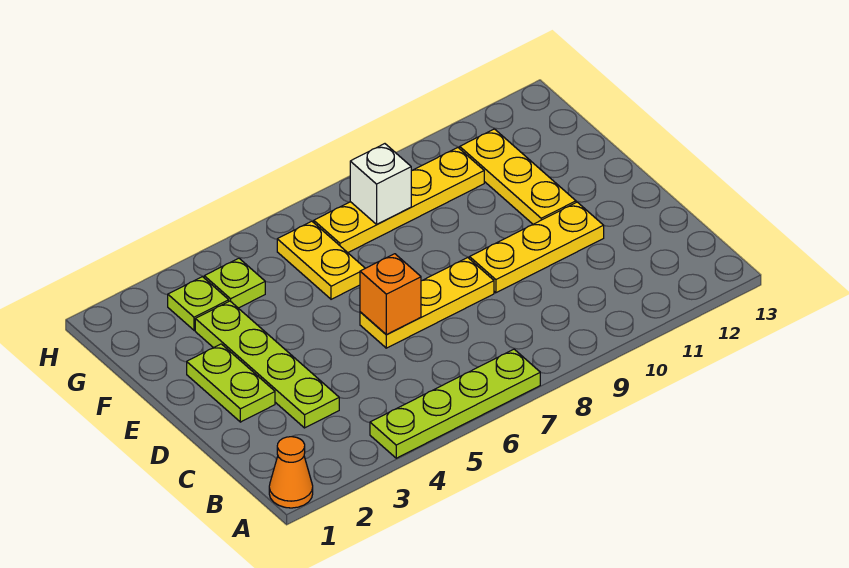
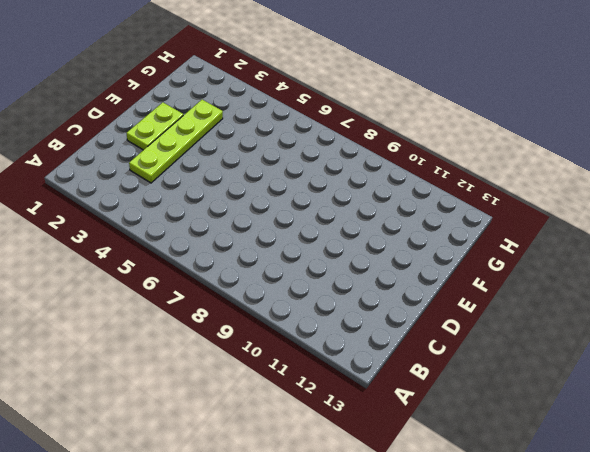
none -> orange 1x1 cone [269,437,313,508]
none -> lime 1x4 plate [370,349,540,458]
none -> yellow 1x3 plate [360,258,494,348]

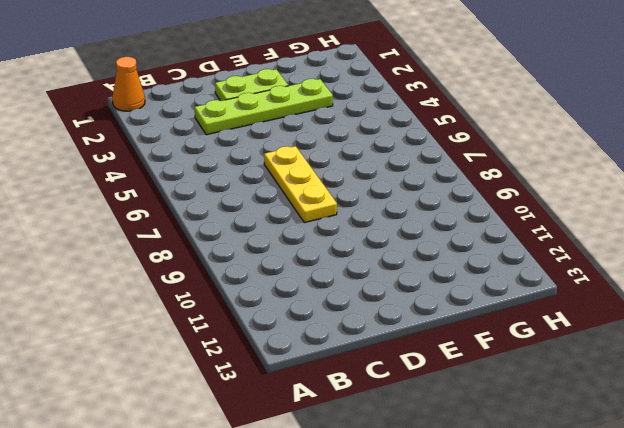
none -> lime 1x4 plate [370,349,540,458]
none -> yellow 1x3 plate [470,202,604,293]
none -> yellow 1x3 plate [460,129,576,224]

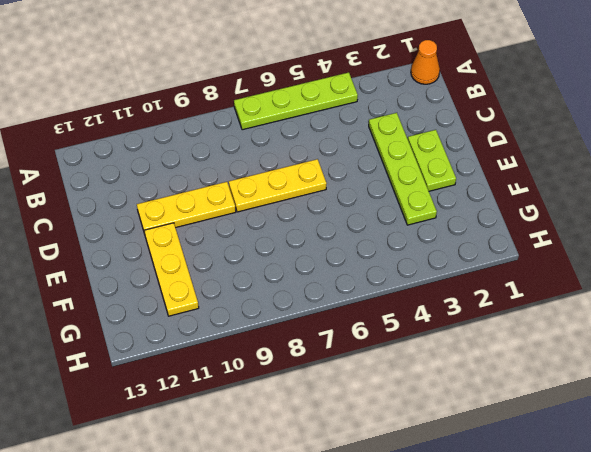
none -> yellow 1x2 plate [277,221,365,299]
none -> lime 1x1 plate [168,277,229,330]
none -> lime 1x1 plate [204,258,265,308]

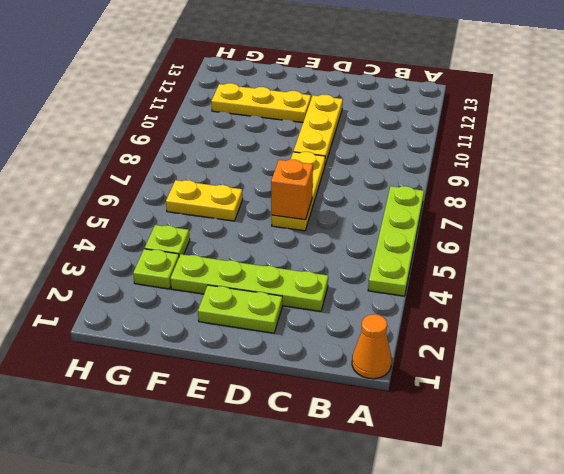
none -> yellow 1x4 plate [314,148,484,253]
none -> white 1x1 brick [350,144,411,224]

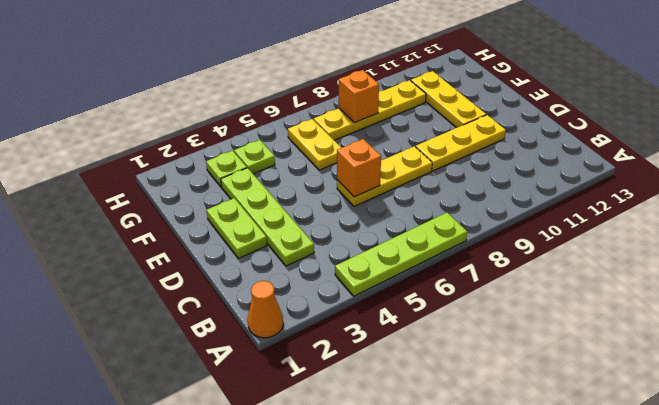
orange 1x1 brick [339,70,379,123] -> white 1x1 brick [350,144,411,224]

